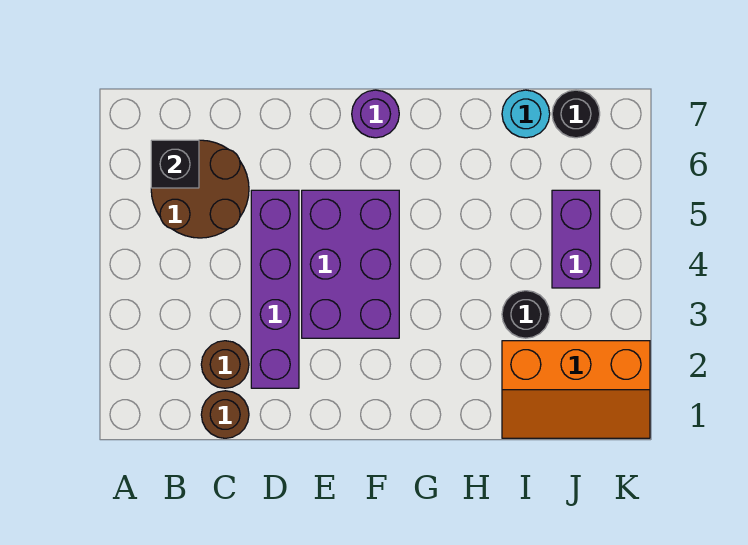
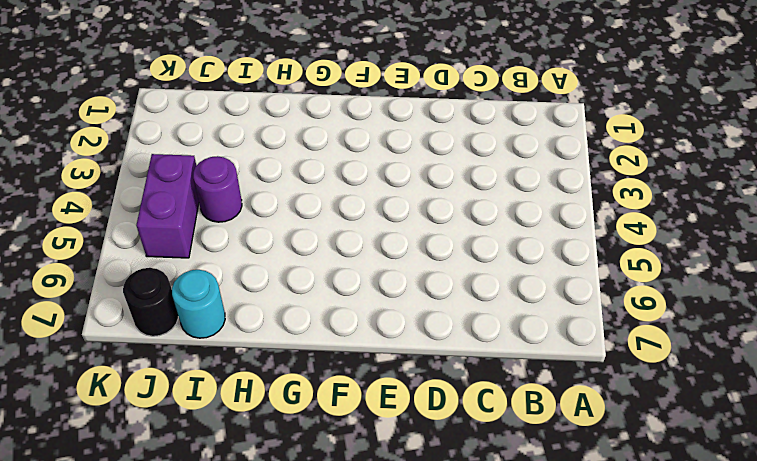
purple 1x1 round brick [193,156,242,222] -> purple 1x1 round brick moved to [352,90,399,138]
none -> brown 2x2 round brick [151,140,249,238]
none -> brown 1x1 round brick [201,391,249,438]
none -> brown 1x1 round brick [201,341,249,388]

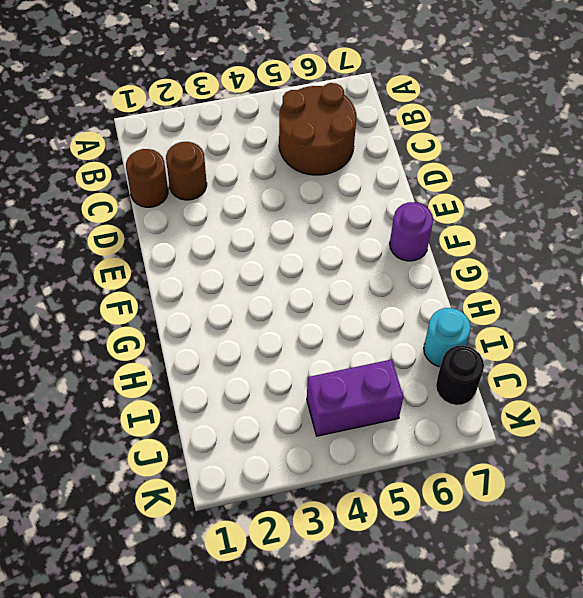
none -> purple 1x4 brick [251,190,299,388]
none -> purple 2x3 brick [302,190,399,338]
none -> orange 2x3 slope [502,341,650,438]

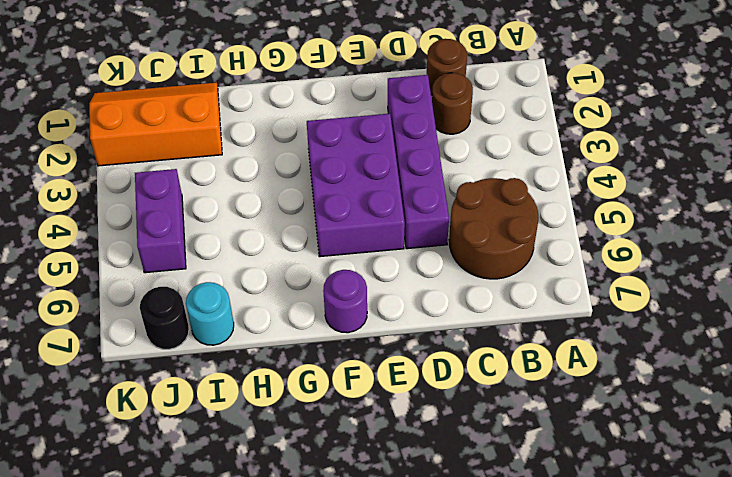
none -> black 1x1 round brick [502,291,550,338]
none -> black 1x1 brick [151,140,199,188]

